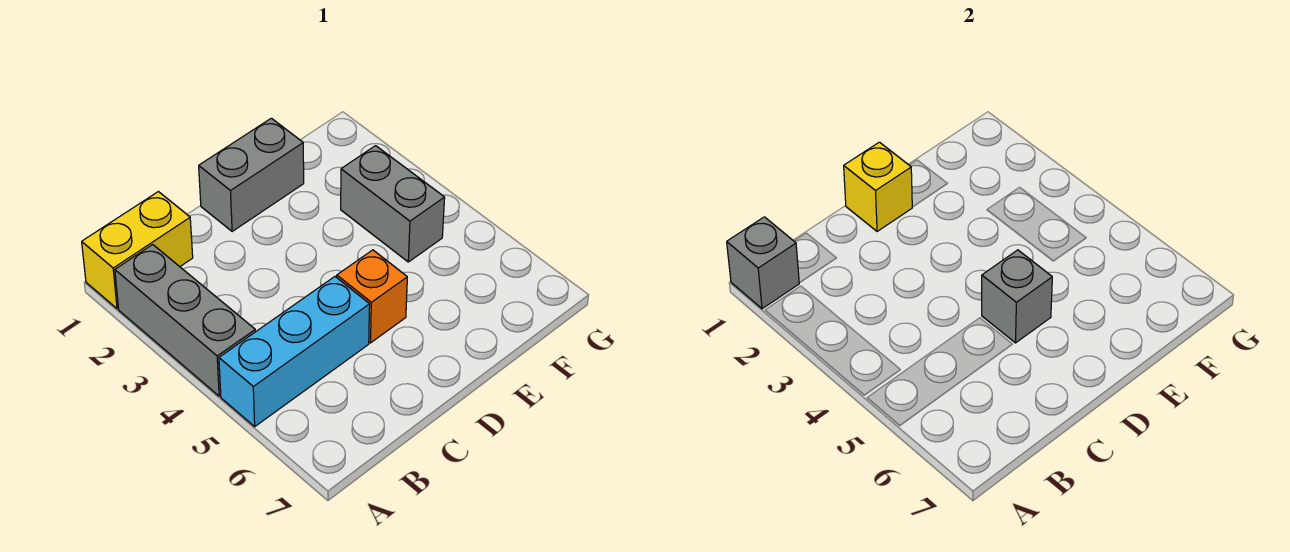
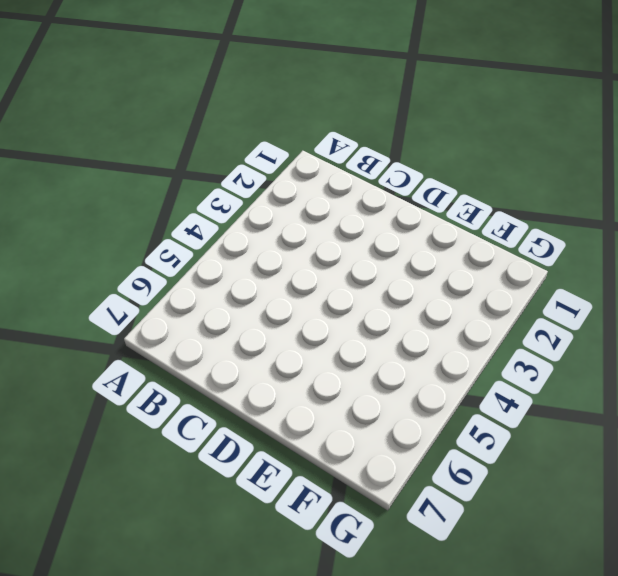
none -> yellow 1x2 brick [82,192,193,309]
none -> grey 1x3 brick [115,245,255,396]

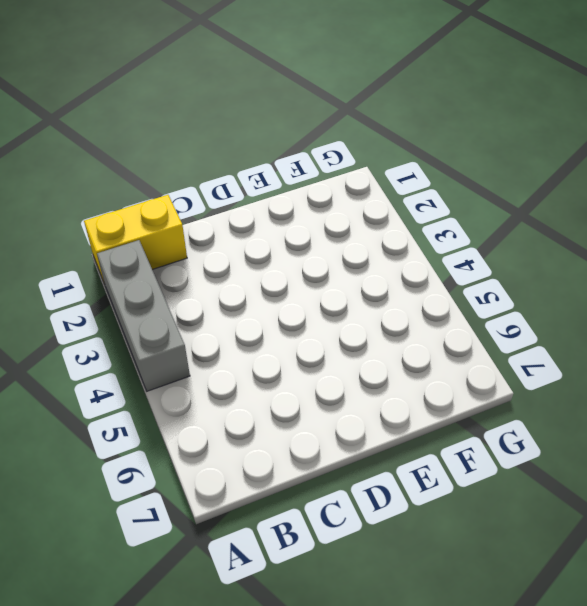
none -> cyan 1x3 brick [219,277,370,426]
none -> grey 1x2 brick [199,118,304,232]

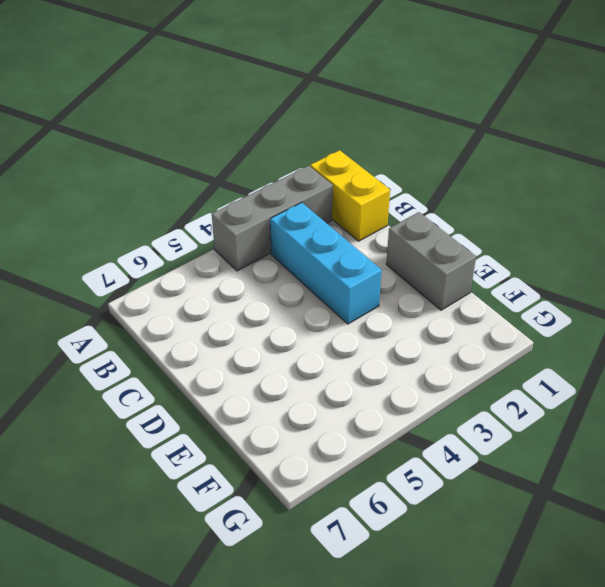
cyan 1x3 brick [270,202,382,324] -> cyan 1x3 brick moved to [219,277,370,426]
none -> orange 1x1 brick [337,250,407,343]
none -> grey 1x2 brick [341,146,445,262]

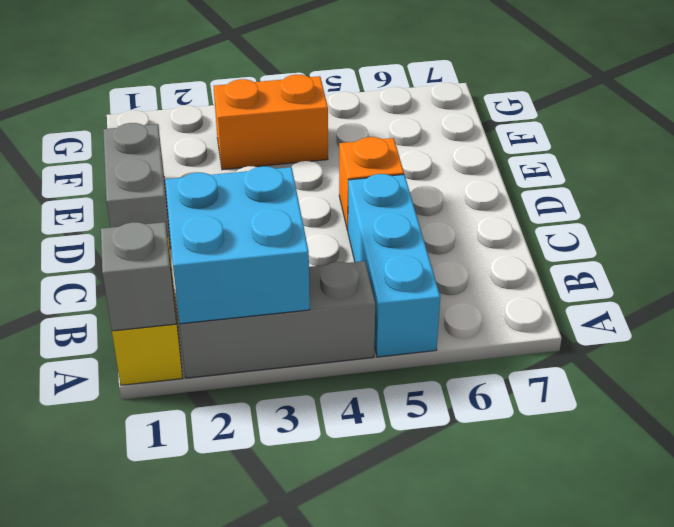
cyan 2x2 brick [165,166,310,324] -> none
orange 1x2 brick [214,74,328,170] -> grey 1x2 brick [341,146,445,262]
none -> yellow 1x1 brick [844,142,912,232]
none -> grey 1x1 brick [982,250,1052,343]

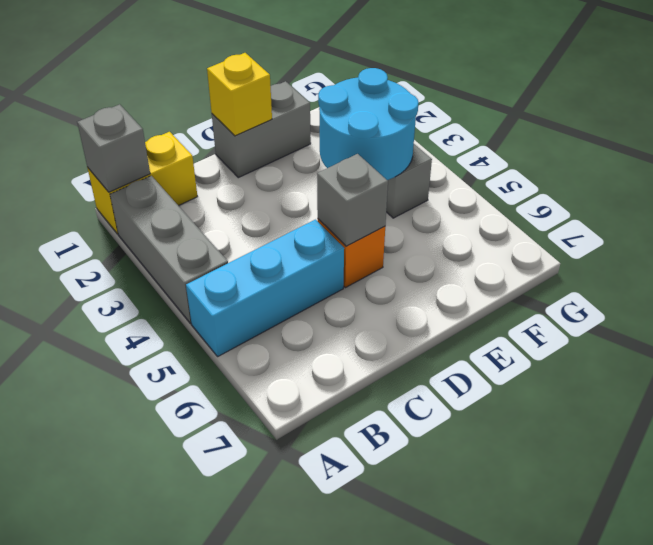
cyan 2x2 round brick [318,68,419,180] -> none

